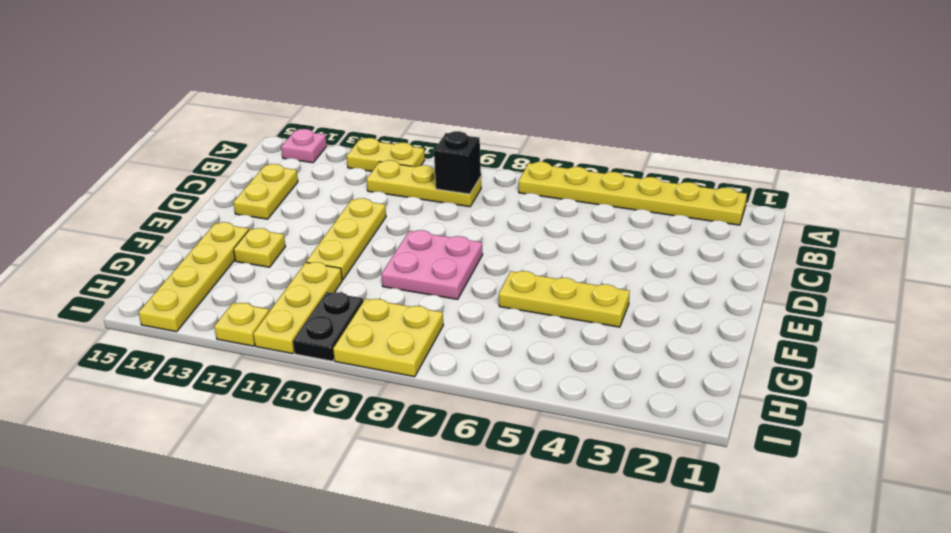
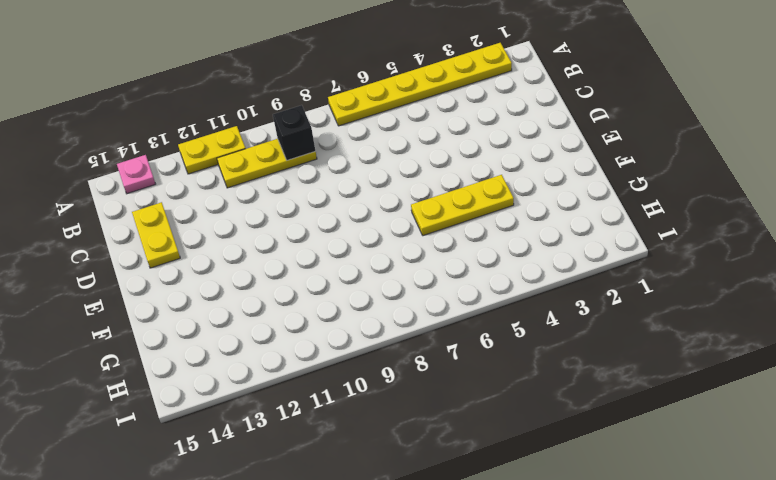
none -> yellow 1x3 plate [306,198,386,280]
none -> pink 2x2 plate [381,230,483,299]
none -> yellow 1x1 plate [234,228,285,267]

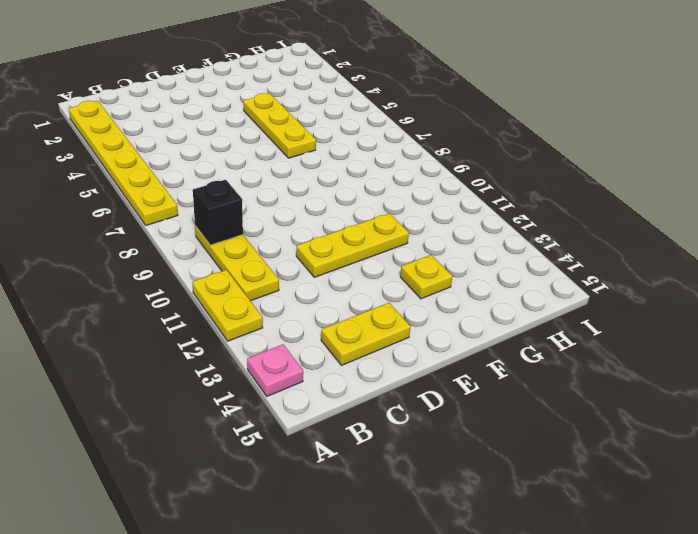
none -> pink 2x2 plate [381,230,483,299]
none -> yellow 1x4 plate [139,222,249,332]
none -> yellow 1x3 plate [253,262,342,354]

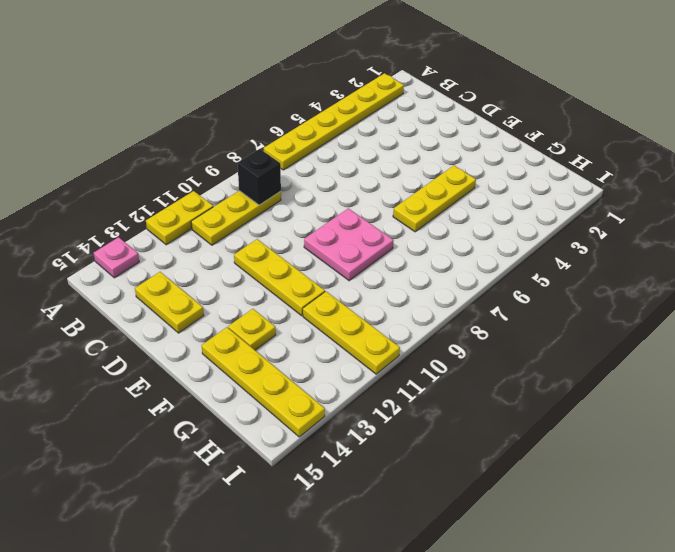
none -> yellow 2x2 plate [333,299,443,377]
none -> black 1x2 plate [293,292,364,361]
none -> yellow 1x1 plate [214,303,269,346]

